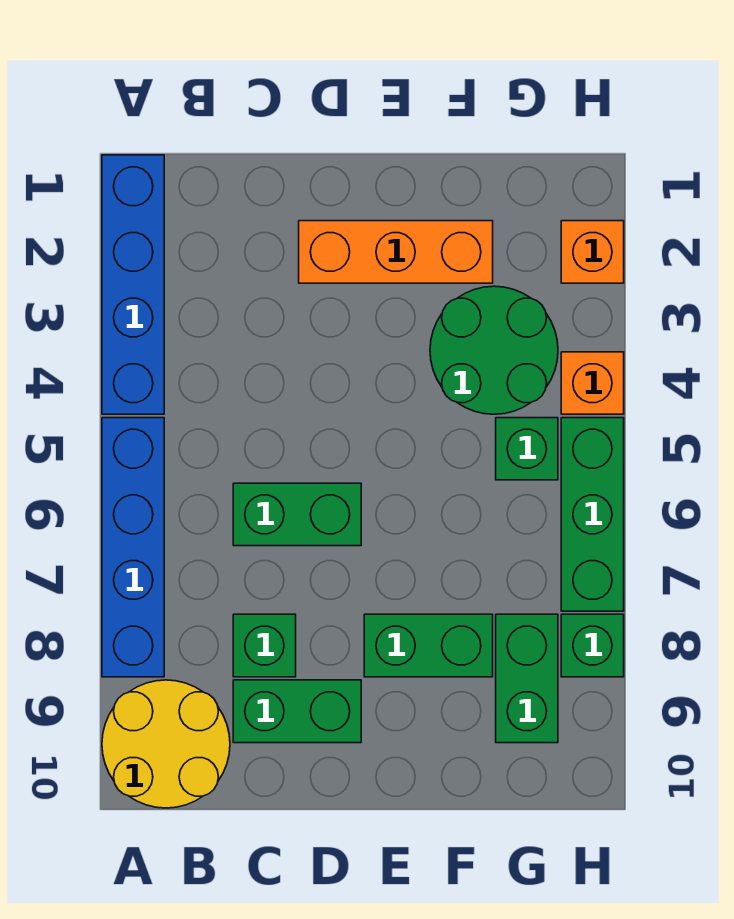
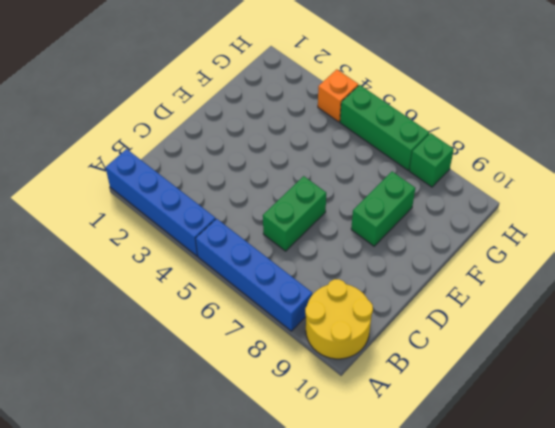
none -> green 1x1 brick [233,614,296,677]
none -> green 1x2 brick [233,680,361,743]
none -> orange 1x3 brick [299,221,493,283]

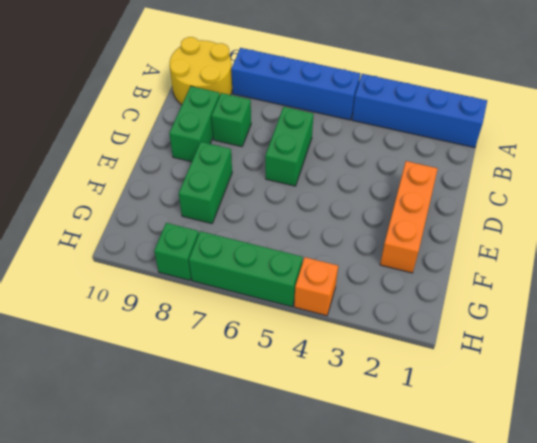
none -> green 2x2 round brick [430,286,558,414]
none -> green 1x1 brick [496,418,558,480]
none -> green 1x2 brick [496,614,558,743]

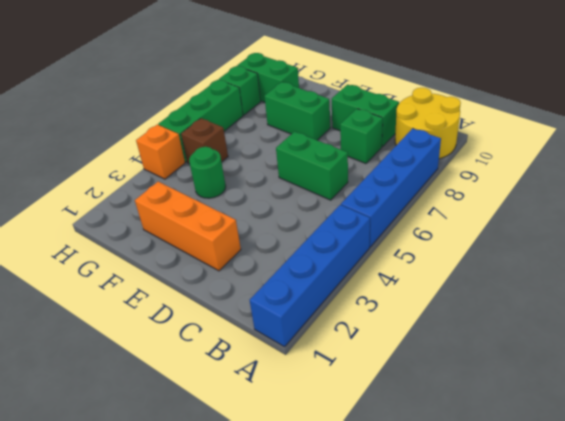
green 1x1 round brick [189,147,226,198] -> green 2x2 round brick [430,286,558,414]
brown 1x1 brick [181,118,228,164] -> green 1x1 brick [496,418,558,480]
green 1x2 brick [237,53,299,102] -> green 1x2 brick turned to [496,614,558,743]
none -> orange 1x1 brick [561,221,624,283]

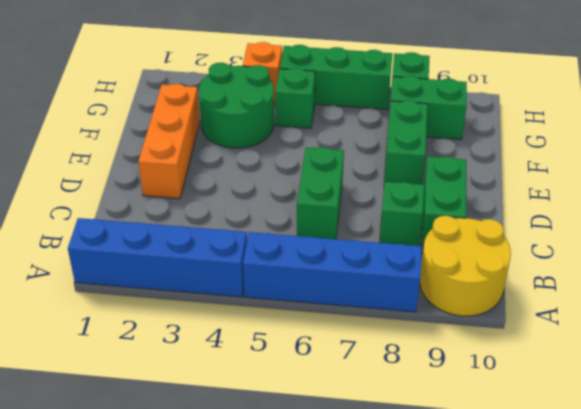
none -> orange 1x1 brick [561,221,624,283]

